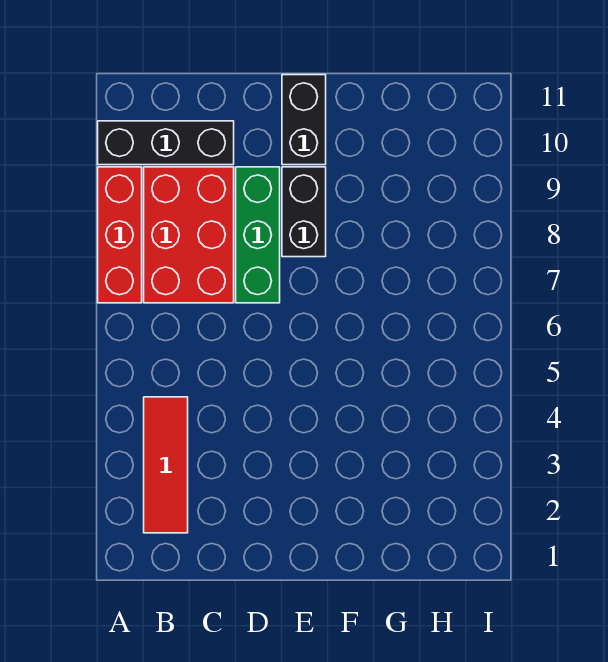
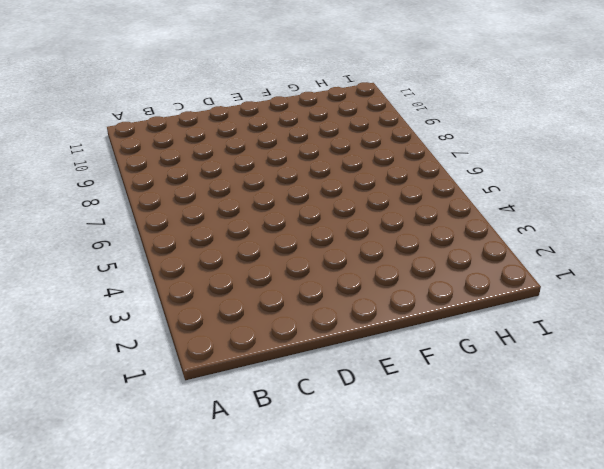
none -> red 1x3 brick [98,167,142,303]
none -> black 1x3 brick [98,121,234,165]

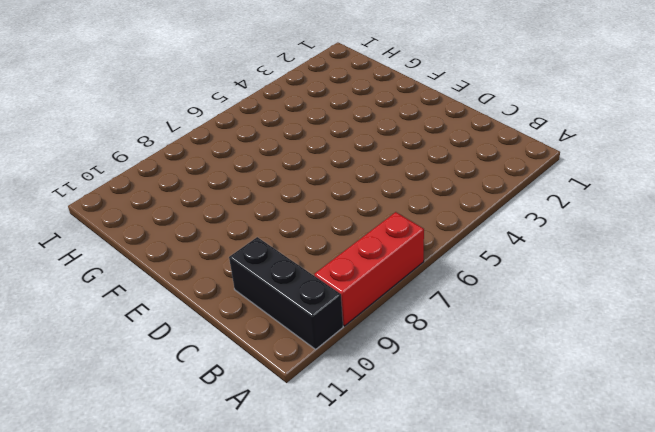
none -> red 1x3 tile [144,397,188,533]
none -> red 2x3 brick [144,167,234,303]

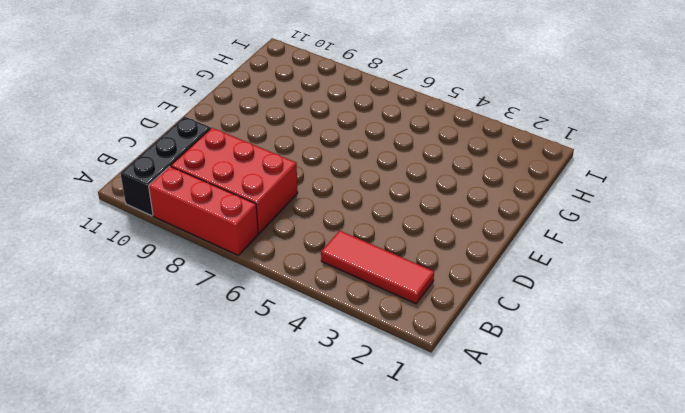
none -> green 1x3 brick [236,167,280,303]
none -> black 1x2 brick [282,167,326,257]

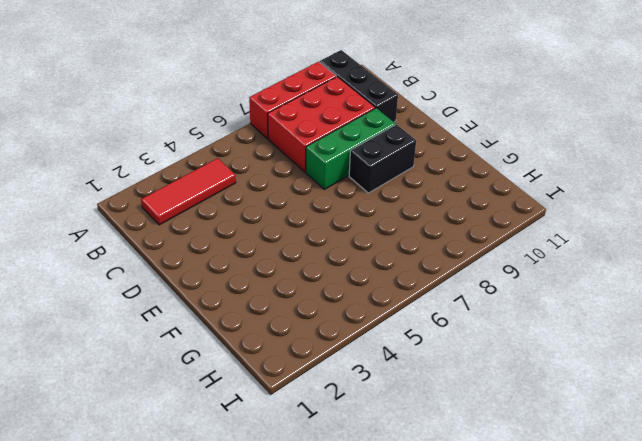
none -> black 1x2 brick [282,75,326,165]

